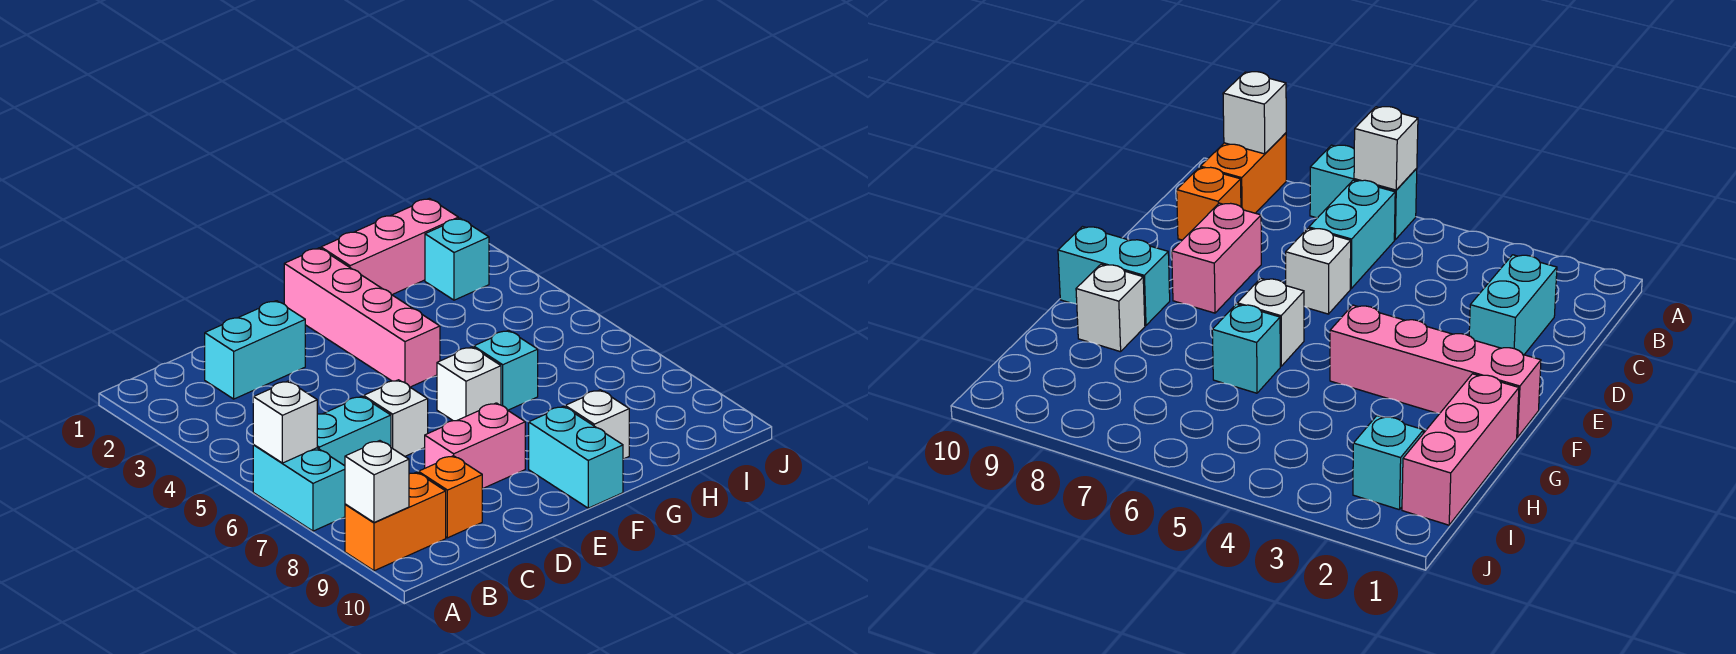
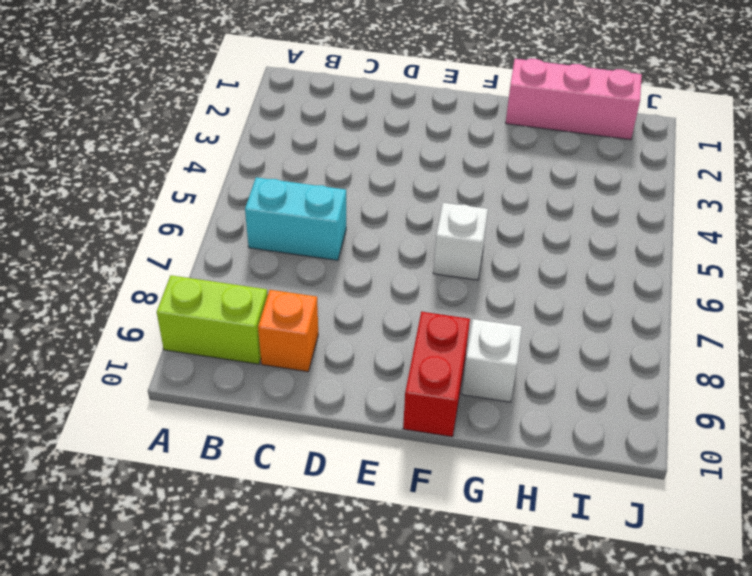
lime 1x2 brick [157,275,268,364] -> orange 1x2 brick [345,472,446,571]
red 1x2 brick [403,312,470,437] -> cyan 1x2 brick [529,406,623,508]
none -> cyan 1x2 brick [253,445,345,531]
none -> cyan 1x2 brick [204,301,305,399]
none -> white 1x1 brick [364,380,428,456]

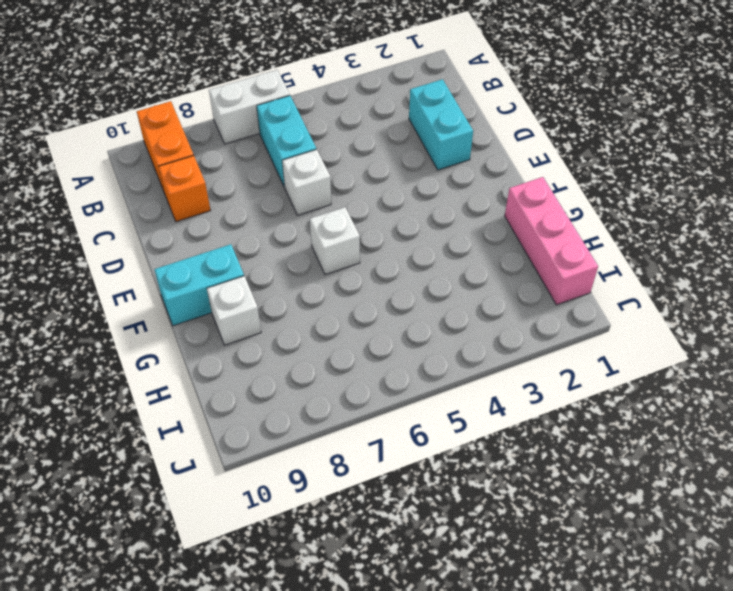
white 1x2 brick [209,70,290,144] -> cyan 1x2 brick [253,445,345,531]
none -> pink 1x2 brick [425,403,525,489]
none -> pink 1x4 brick [284,248,440,387]
none -> cyan 1x1 brick [474,330,538,410]

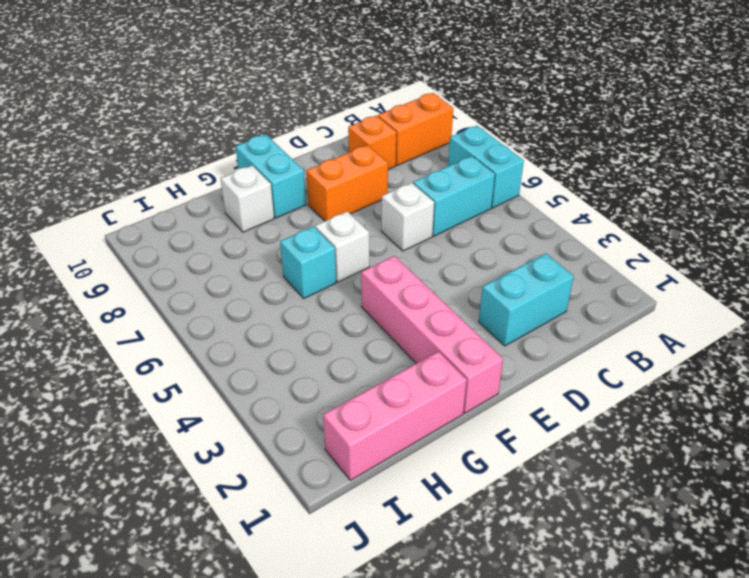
orange 1x2 brick [306,145,388,221] -> pink 1x2 brick [425,403,525,489]
none -> cyan 1x1 brick [425,218,489,300]
none -> white 1x1 brick [253,381,317,463]
none -> white 1x1 brick [345,441,409,522]

